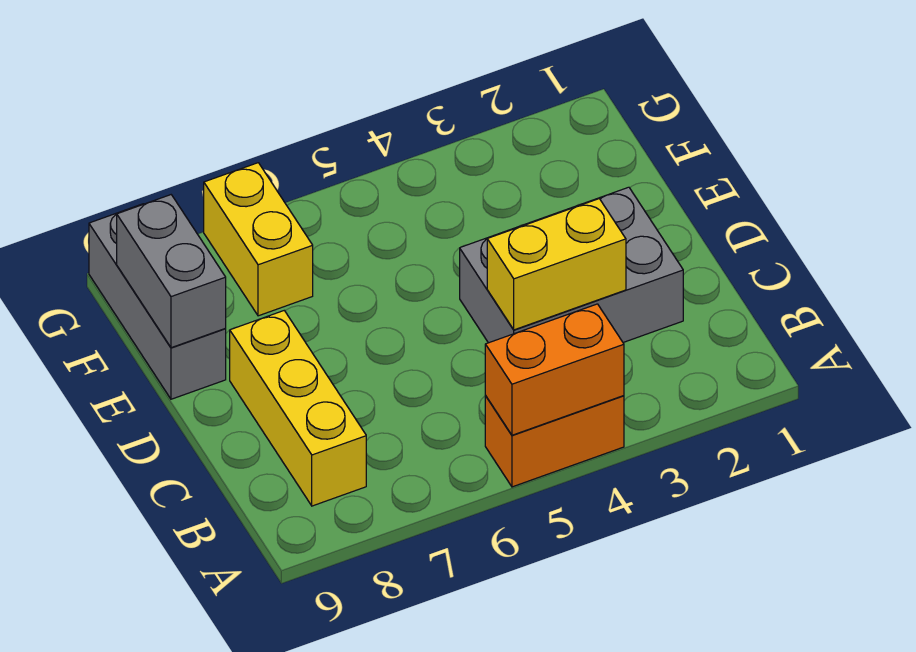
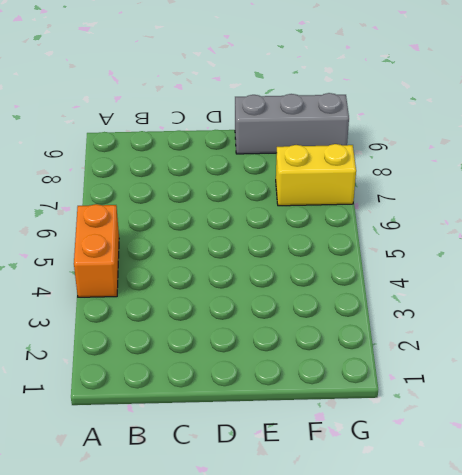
none -> yellow 1x3 brick [230,311,366,506]
none -> grey 2x3 brick [460,187,683,343]

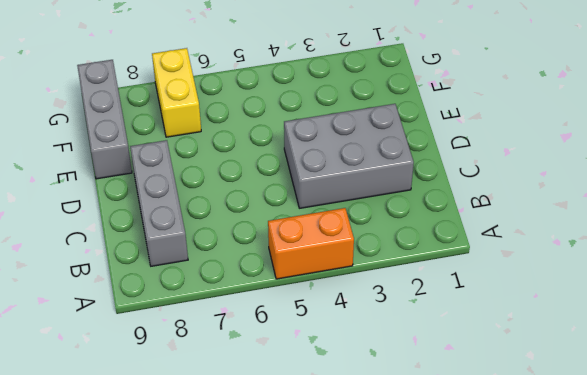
grey 1x3 brick [130,140,188,266] -> yellow 1x3 brick [230,311,366,506]
none -> orange 1x2 brick [485,304,624,435]
none -> yellow 1x2 brick [487,199,626,330]

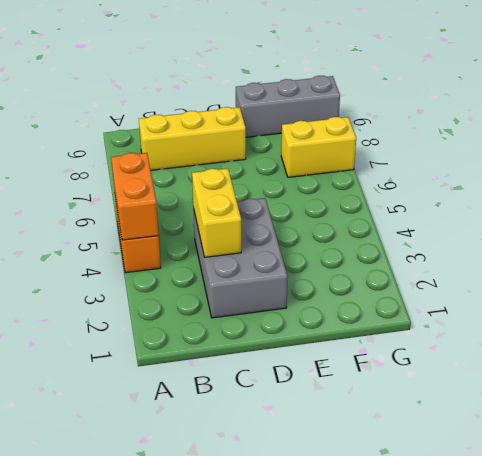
none -> grey 1x2 brick [117,195,226,348]

